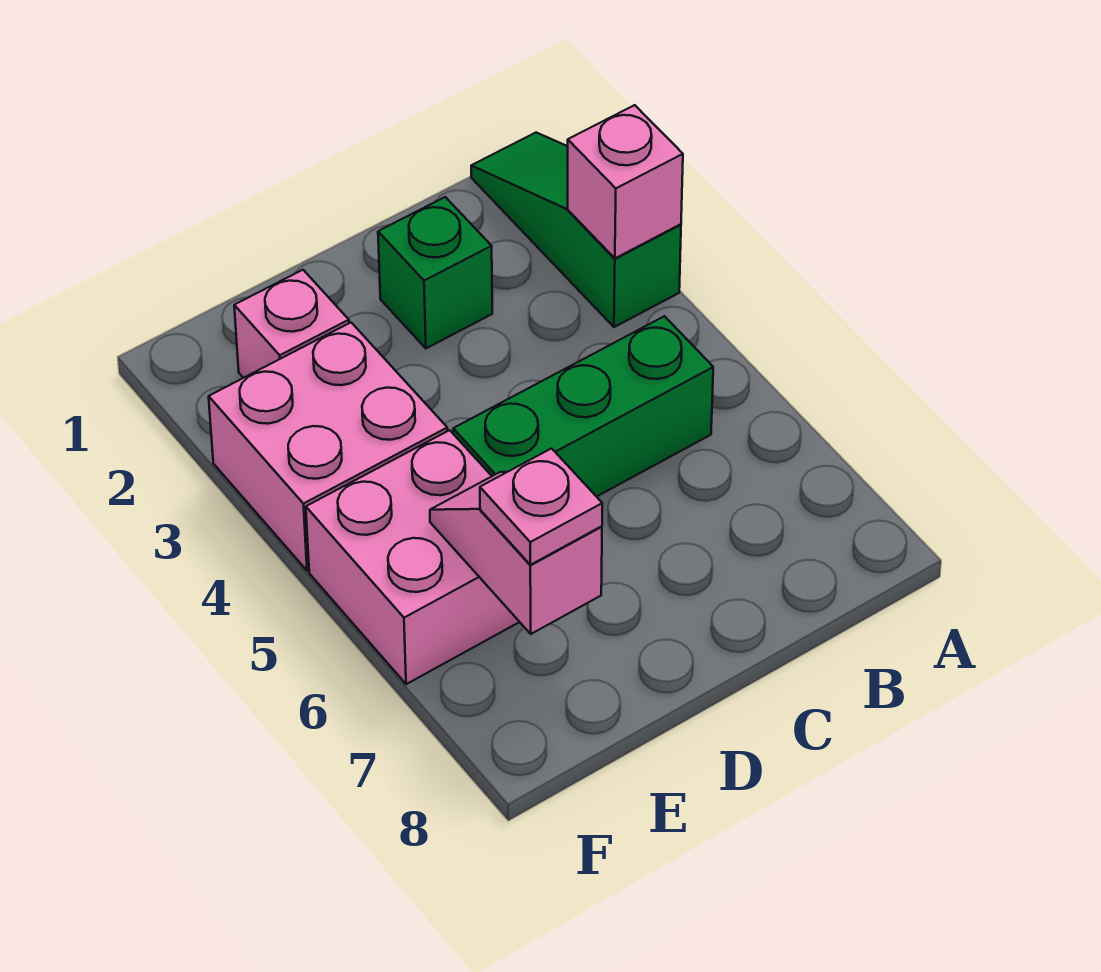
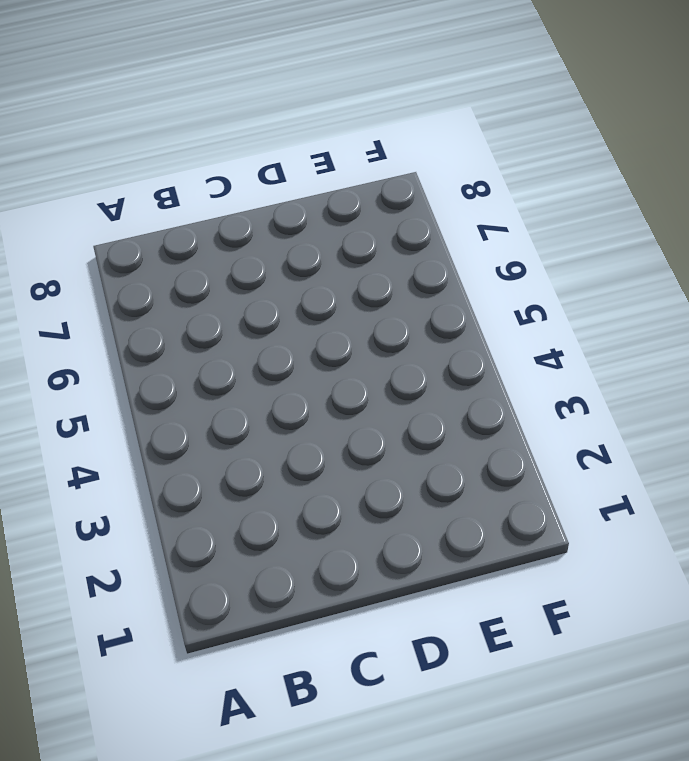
none -> green 1x3 slope [471,133,681,327]
none -> green 1x3 brick [453,316,713,497]

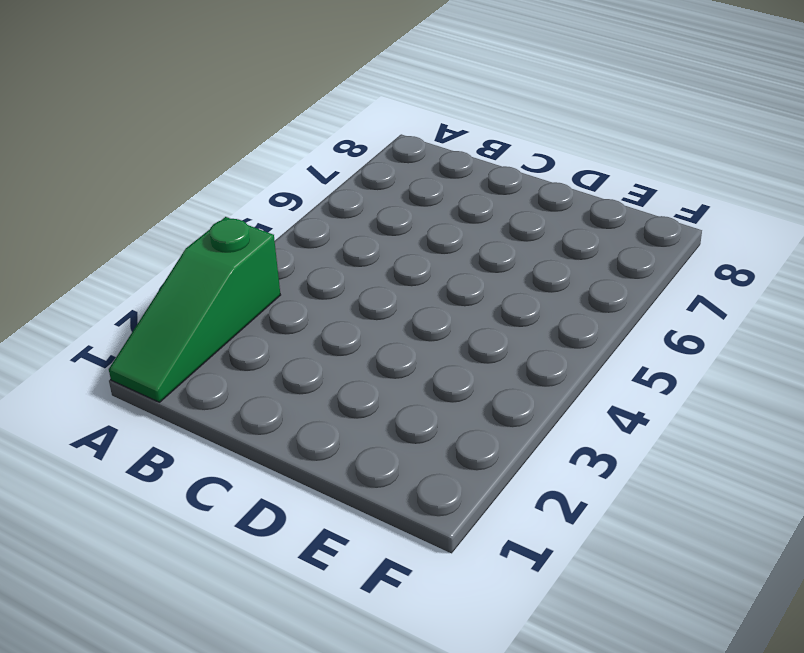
none -> green 1x3 brick [453,316,713,497]
none -> green 1x1 brick [378,197,492,348]

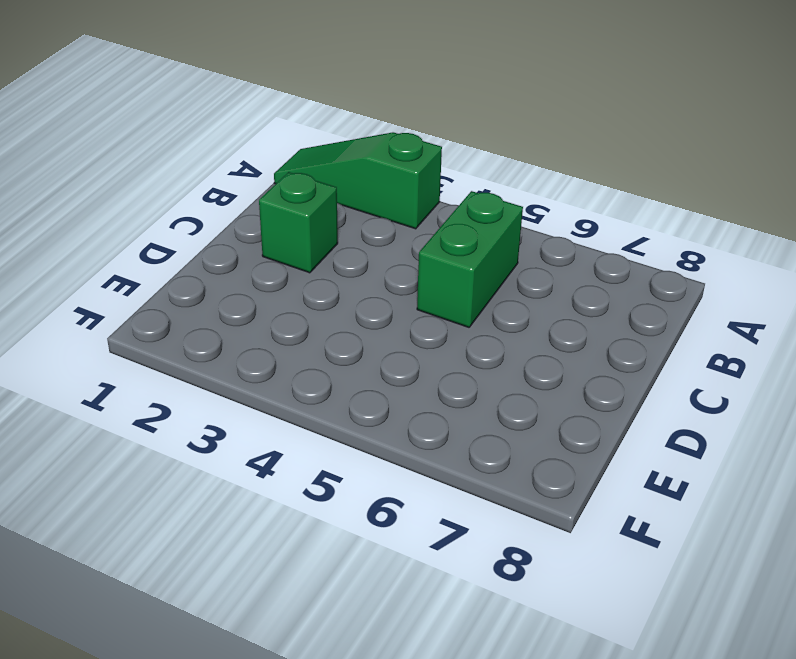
green 1x2 brick [417,191,523,327] -> green 1x3 brick [453,316,713,497]
none -> pink 1x1 brick [234,270,349,378]
none -> pink 2x2 brick [209,323,447,571]

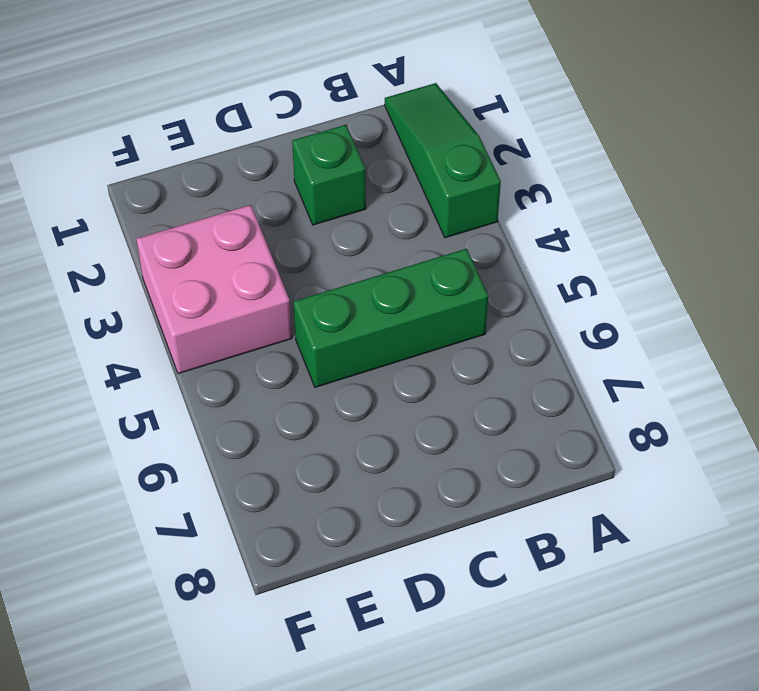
none -> pink 1x1 brick [234,270,349,378]
none -> pink 2x2 brick [306,430,519,684]

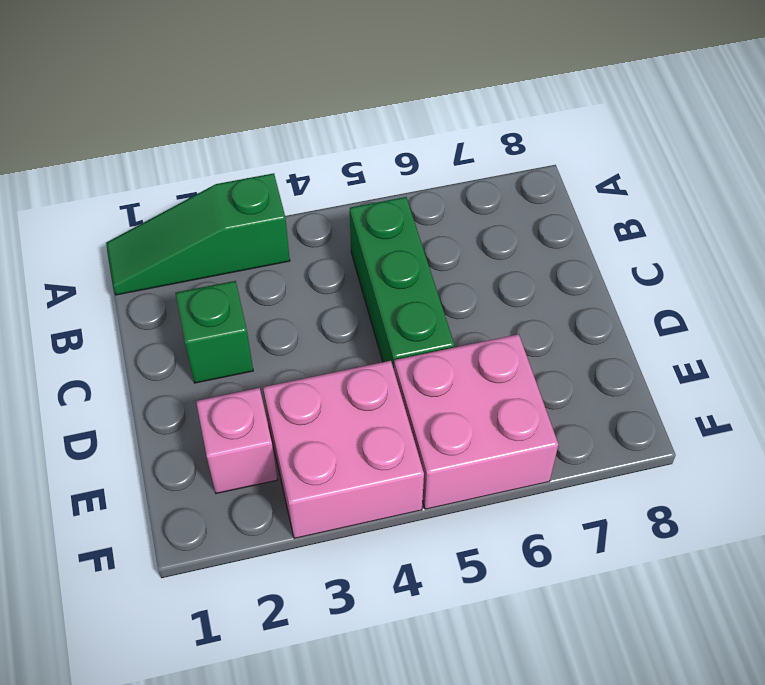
none -> pink 1x1 brick [568,105,683,258]
none -> pink 1x2 slope [430,472,602,634]

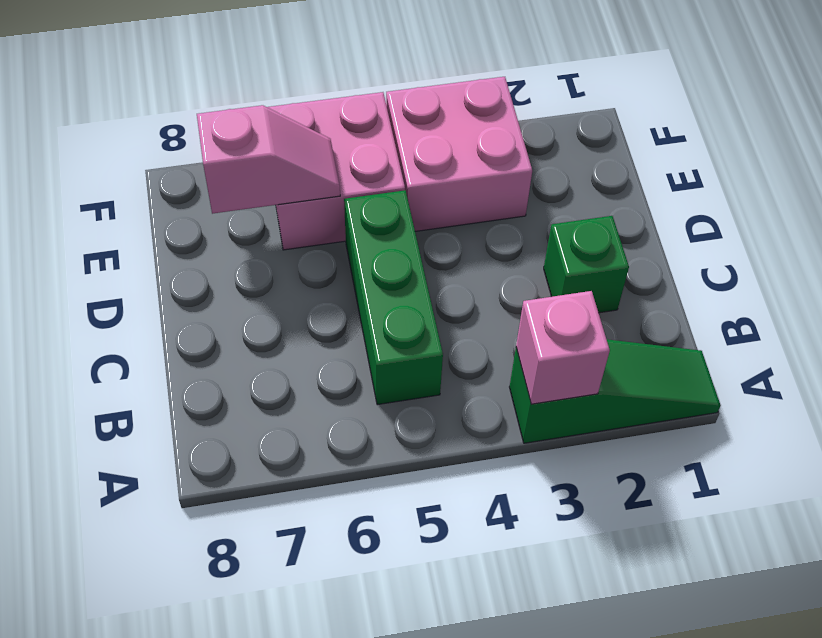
none -> pink 1x1 brick [234,270,349,378]
none -> pink 1x1 plate [480,448,602,565]

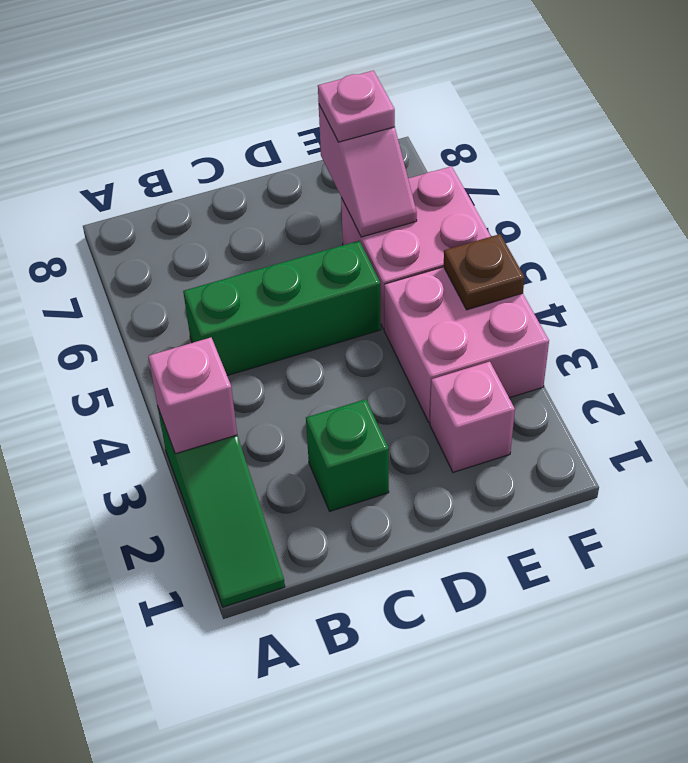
brown 1x1 plate [444,234,525,310] -> none

